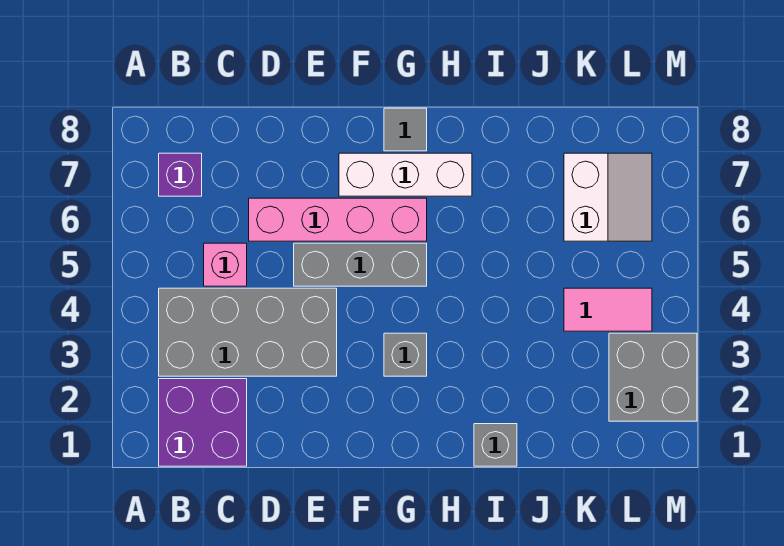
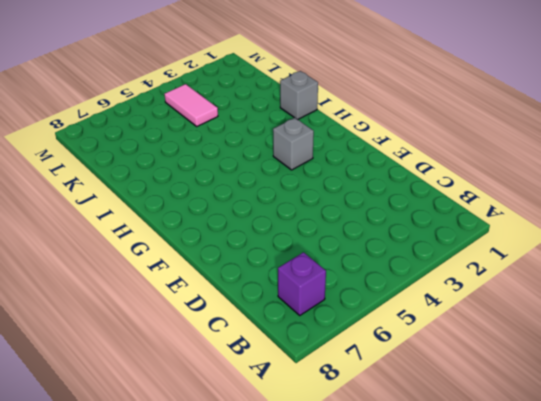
none -> purple 2x2 brick [159,379,247,466]
none -> grey 2x4 brick [159,288,337,376]
none -> pink 1x1 brick [204,243,247,286]

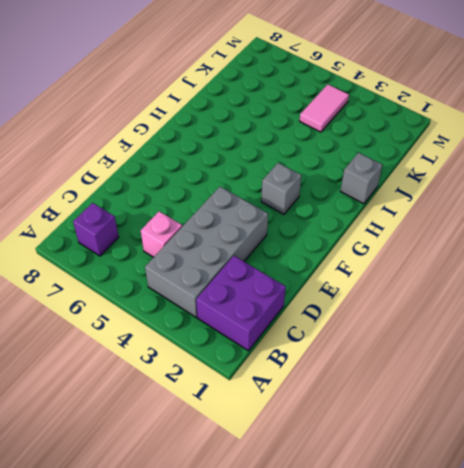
none -> pink 1x4 brick [249,198,427,241]
none -> grey 1x3 brick [294,243,427,286]
none -> white 1x3 brick [339,153,472,196]

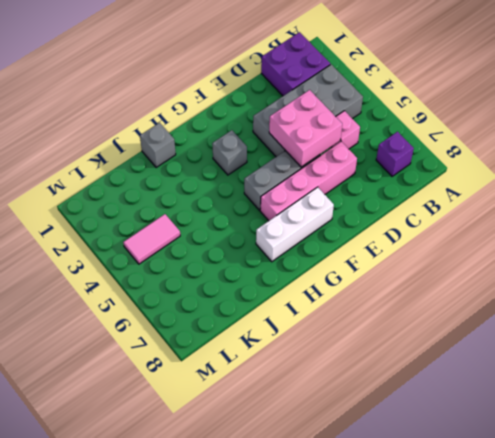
pink 2x2 brick [269,90,342,167] -> none
none -> grey 1x1 tile [384,108,427,151]
none -> white 2x2 slope [564,153,652,241]
none -> grey 2x2 brick [609,333,697,421]

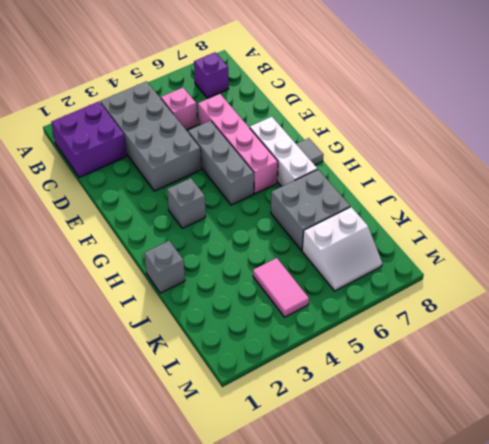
grey 2x2 brick [271,169,350,251] -> grey 2x2 brick moved to [609,333,697,421]

